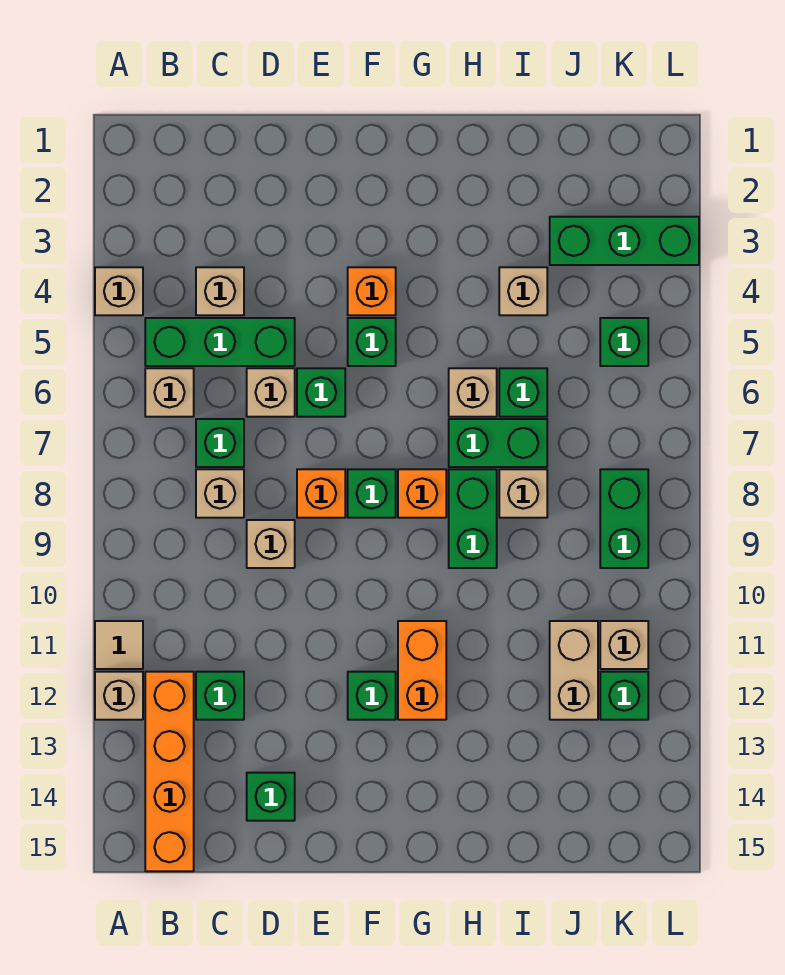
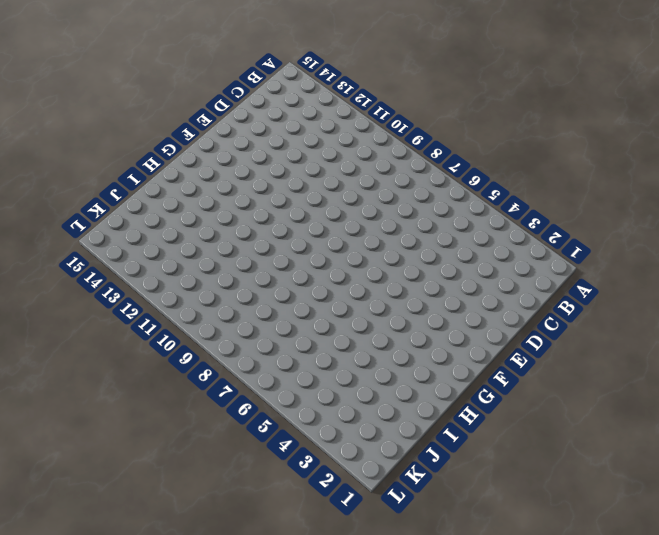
none -> tan 1x1 brick [95,267,143,315]
none -> tan 1x1 tile [95,621,143,669]
none -> tan 1x1 brick [95,672,143,720]
none -> green 1x3 brick [145,318,295,366]

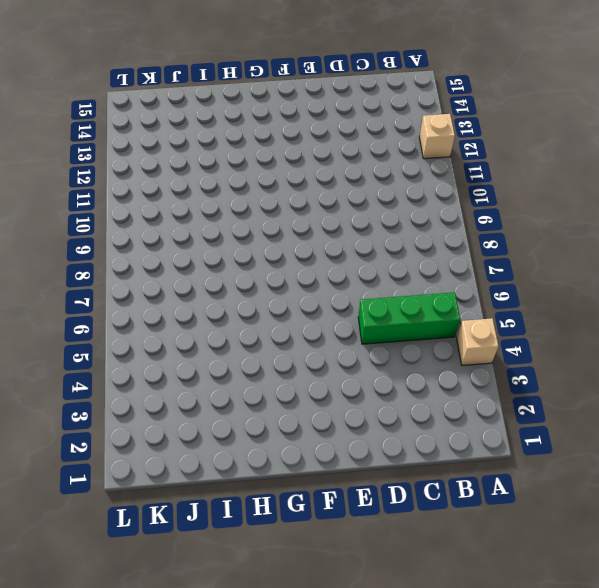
none -> tan 1x1 tile [95,621,143,669]
none -> tan 1x1 brick [145,368,194,417]
none -> orange 1x4 brick [145,672,194,871]
none -> tan 1x1 brick [196,267,244,315]

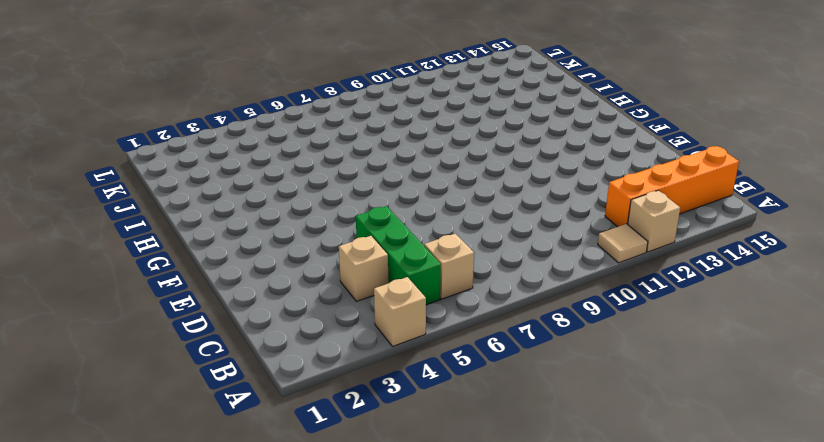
none -> green 1x1 brick [196,419,244,467]
none -> tan 1x1 brick [196,469,244,518]
none -> green 1x1 brick [196,672,244,720]
none -> tan 1x1 brick [247,368,295,417]

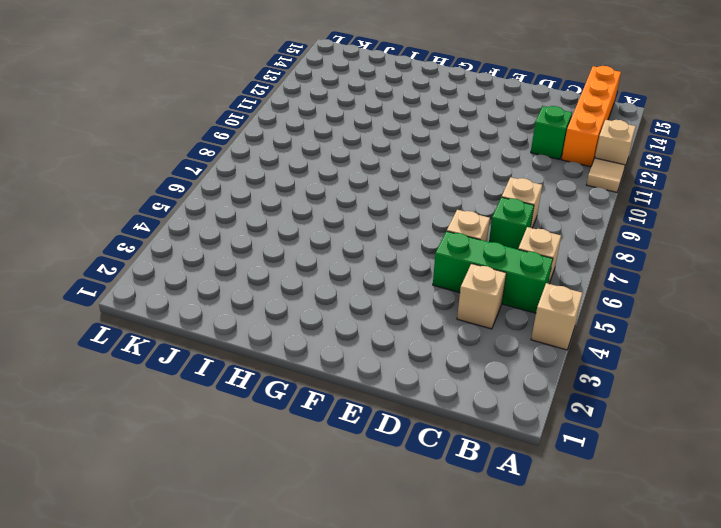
none -> tan 1x1 brick [247,520,295,568]
none -> green 1x1 brick [247,773,295,821]
none -> green 1x1 brick [297,368,345,417]
none -> orange 1x1 brick [297,469,345,518]

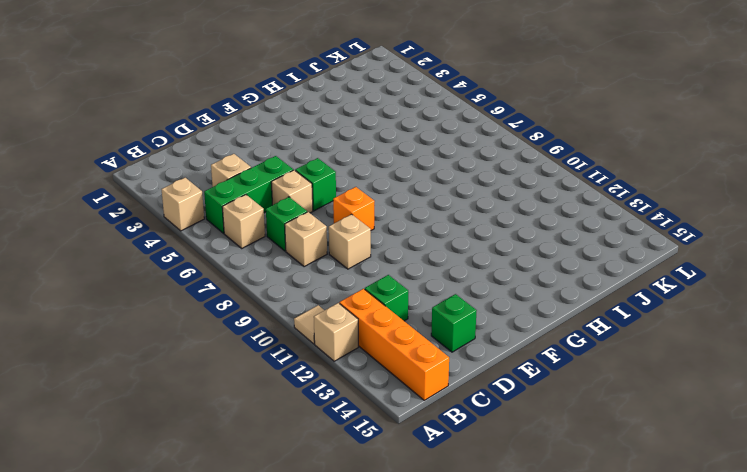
none -> orange 1x1 brick [348,267,396,315]
none -> green 1x1 brick [348,318,396,366]
none -> green 1x1 brick [348,469,396,518]
none -> green 1x1 brick [348,672,396,720]

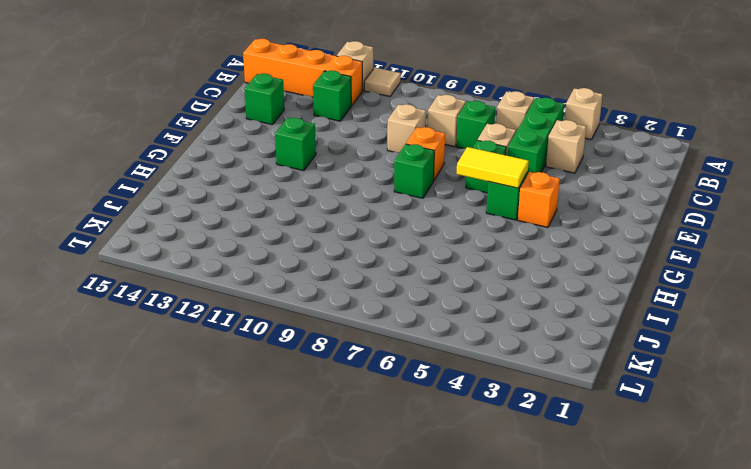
yellow 1x2 tile [457,147,529,188] -> none
none -> orange 1x1 brick [398,469,446,518]
none -> orange 1x2 brick [398,621,446,720]
none -> tan 1x1 brick [449,368,497,417]
none -> green 1x2 brick [449,419,547,467]

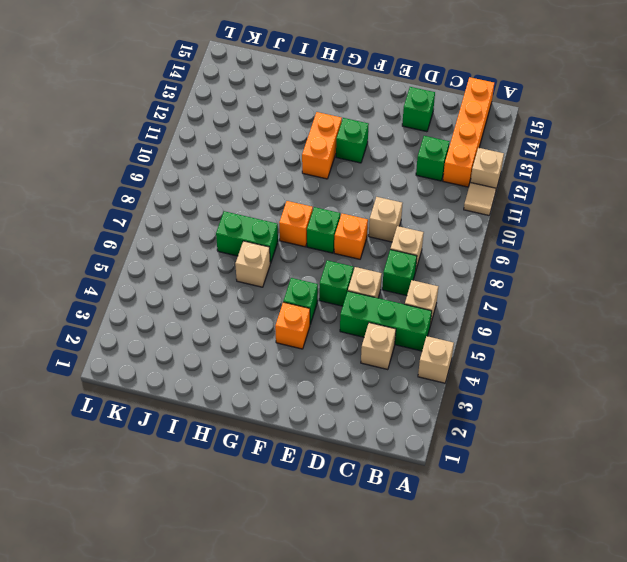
none -> green 1x2 brick [449,469,497,568]
none -> tan 1x1 brick [499,267,547,315]
none -> green 1x1 brick [499,368,547,417]
none -> tan 1x1 brick [499,469,547,518]

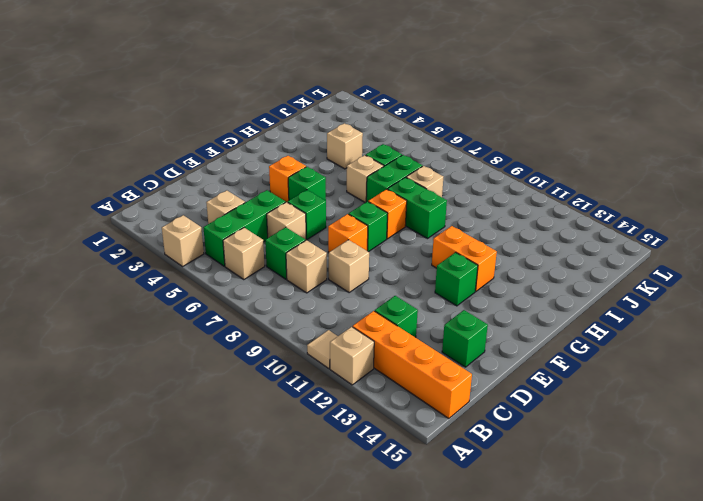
none -> green 1x3 brick [550,217,699,265]
none -> tan 1x2 brick [550,621,598,720]
none -> green 1x1 brick [600,318,648,366]
none -> green 1x2 brick [600,469,648,568]

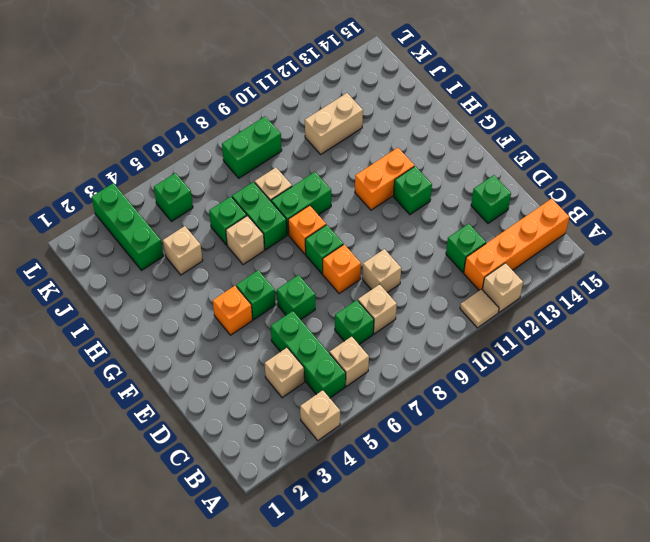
none -> tan 1x1 brick [247,368,295,417]
none -> tan 1x1 brick [600,621,648,669]
none -> green 1x1 brick [600,672,648,720]

